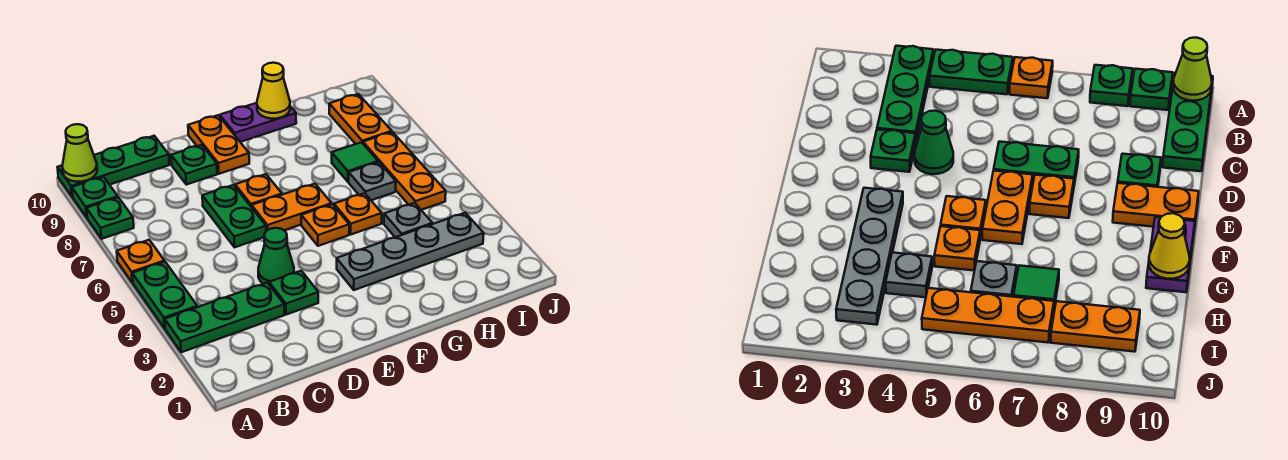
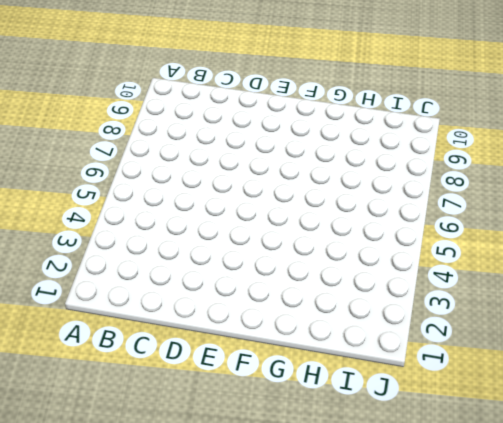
none -> green 1x3 plate [165,283,284,352]
none -> green 1x2 plate [132,262,197,328]
none -> orange 1x1 plate [117,240,165,283]

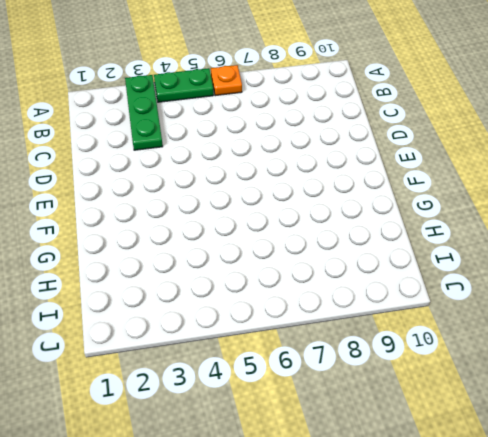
none -> green 1x1 plate [86,197,134,239]
none -> green 1x1 plate [72,177,118,217]
none -> green 1x3 plate [57,136,169,197]

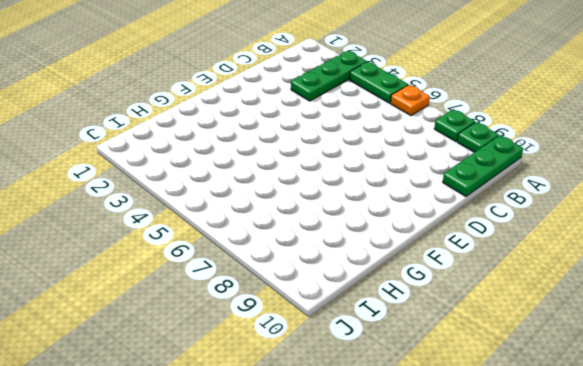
none -> green 1x1 plate [269,271,318,315]
none -> green 1x1 cone [258,228,294,284]
none -> green 1x2 plate [202,185,266,247]

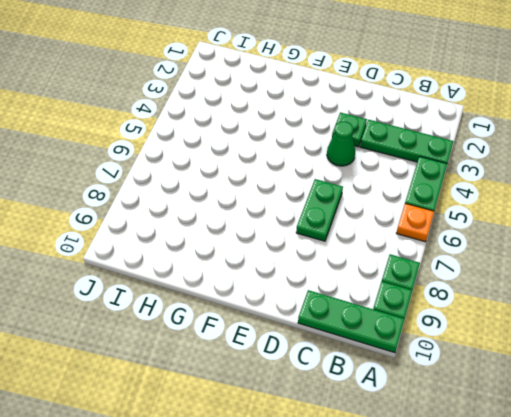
none -> green 1x1 plate [171,145,217,185]
none -> orange 1x2 plate [252,184,332,231]
none -> orange 1x1 plate [235,174,282,207]

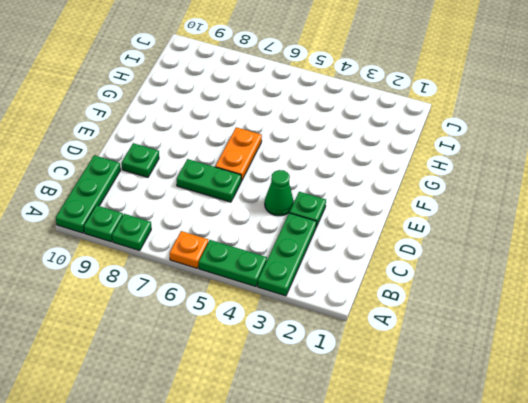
none -> orange 1x1 plate [235,174,282,207]
none -> orange 1x2 plate [188,115,249,174]
none -> grey 1x4 plate [337,213,484,290]

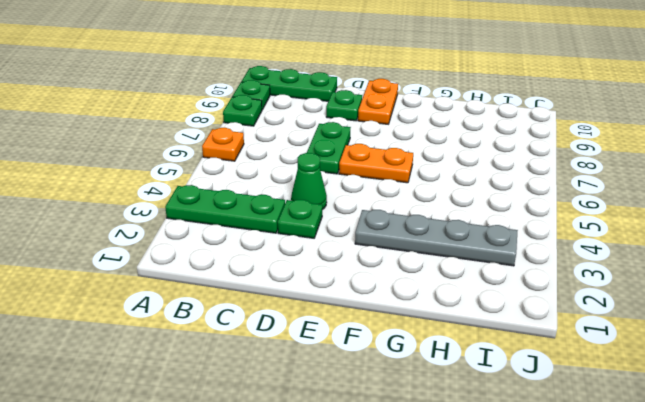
none -> green 1x2 plate [132,262,197,328]
none -> orange 1x1 plate [235,174,282,207]
none -> orange 1x1 plate [301,204,349,246]

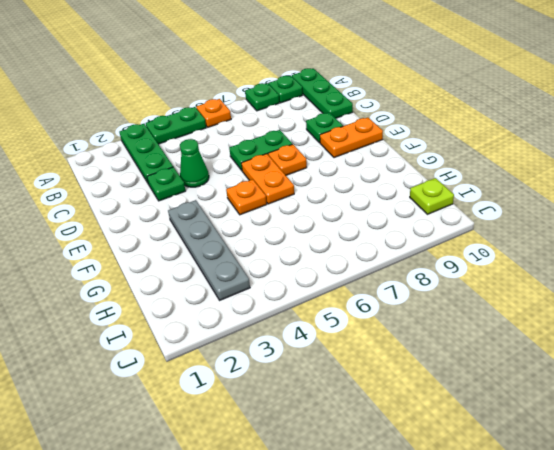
lime 1x1 plate [410,178,454,214] -> none
none -> purple 1x2 plate [220,103,296,142]
none -> orange 1x1 plate [334,193,382,234]
none -> grey 1x1 plate [384,203,432,237]

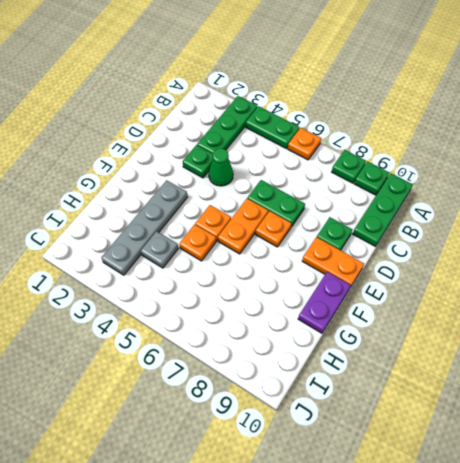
none -> grey 1x1 plate [349,162,396,200]
none -> green 1x1 tile [332,142,378,182]
none -> orange 1x3 plate [363,132,446,210]

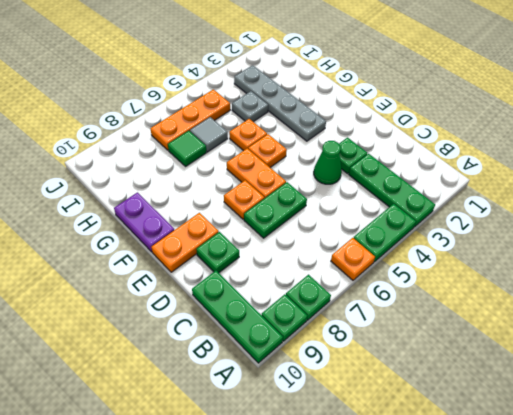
grey 1x1 tile [190,117,228,152] -> grey 1x1 plate [349,162,396,200]
none -> orange 1x2 plate [329,94,392,144]
none -> lime 1x1 cone [62,124,97,182]
none -> yellow 1x1 cone [257,63,290,119]

